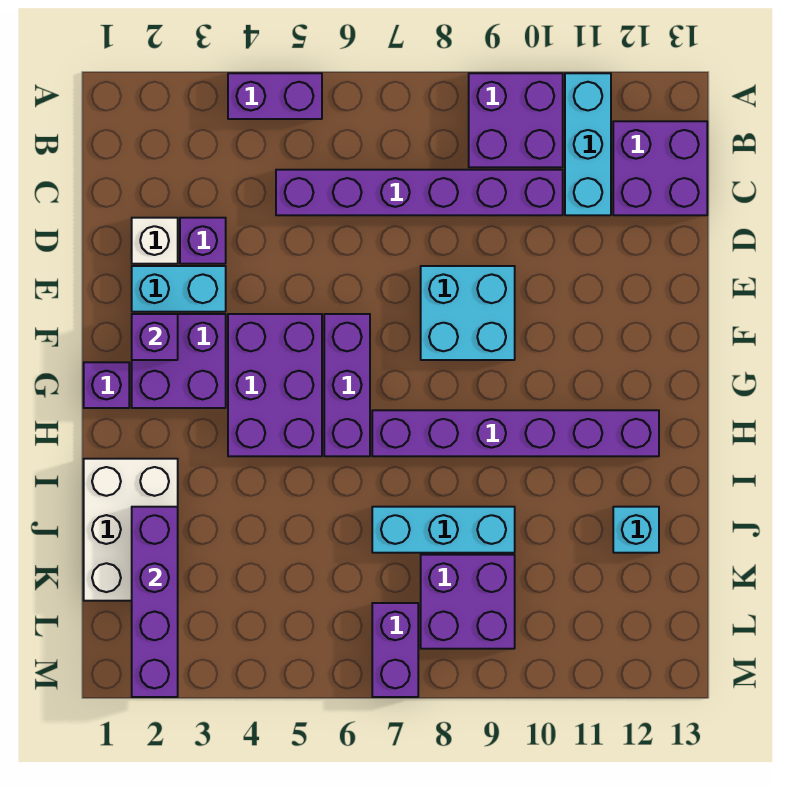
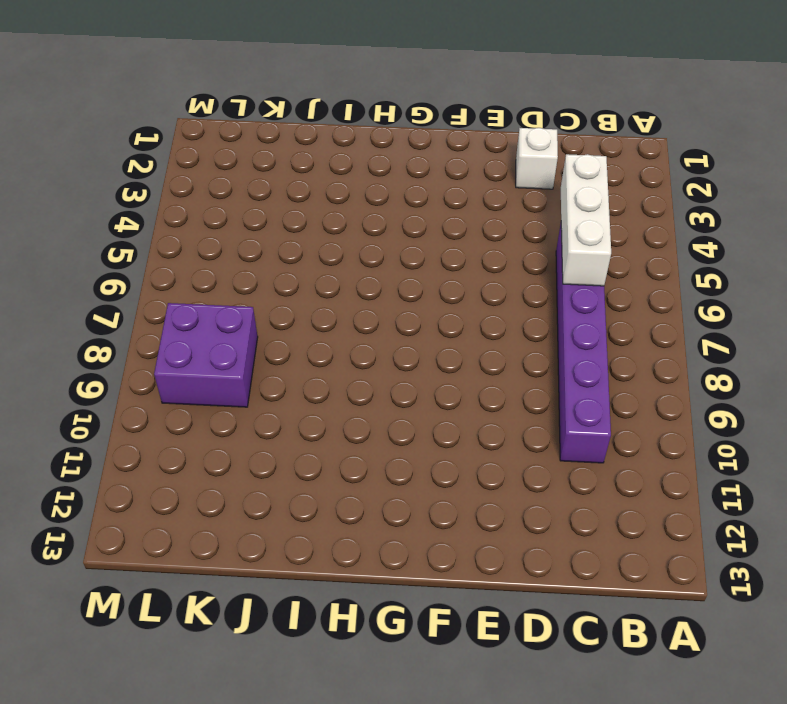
white 1x3 brick [561,154,611,286] -> none
none -> purple 1x2 brick [228,73,322,119]
none -> purple 2x2 brick [469,73,563,167]
none -> cyan 1x3 brick [565,73,611,215]

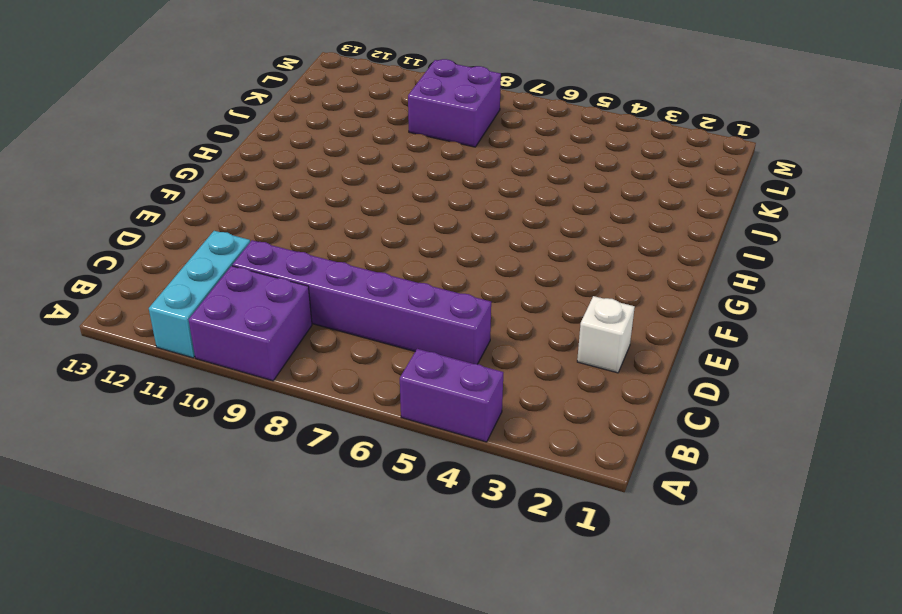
none -> purple 2x2 brick [613,121,707,215]
none -> purple 1x1 brick [180,218,226,264]
none -> cyan 1x2 brick [132,266,226,312]

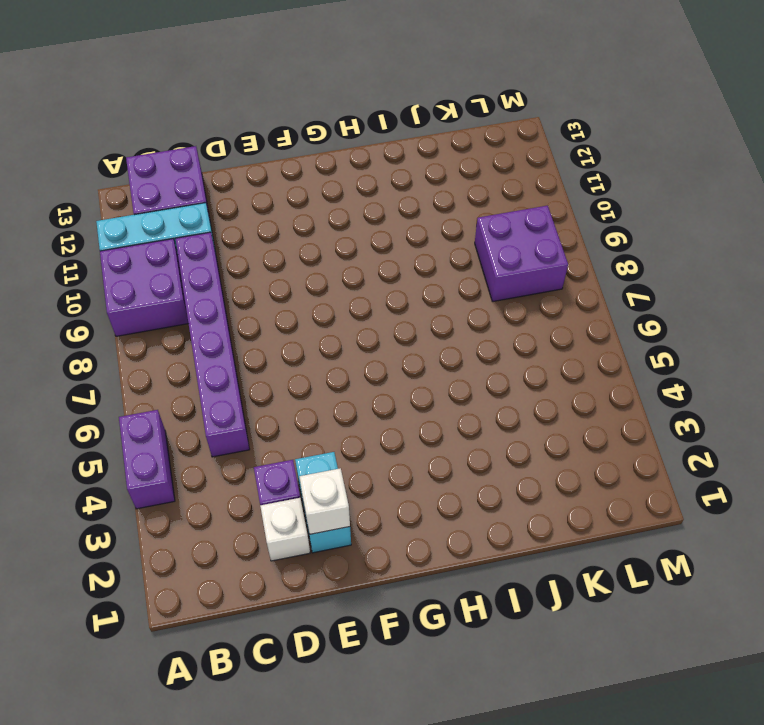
white 1x1 brick [299,468,350,534] -> none
none -> cyan 2x2 brick [421,266,515,360]
none -> purple 2x2 brick [132,314,226,408]
none -> purple 2x3 brick [228,314,322,456]

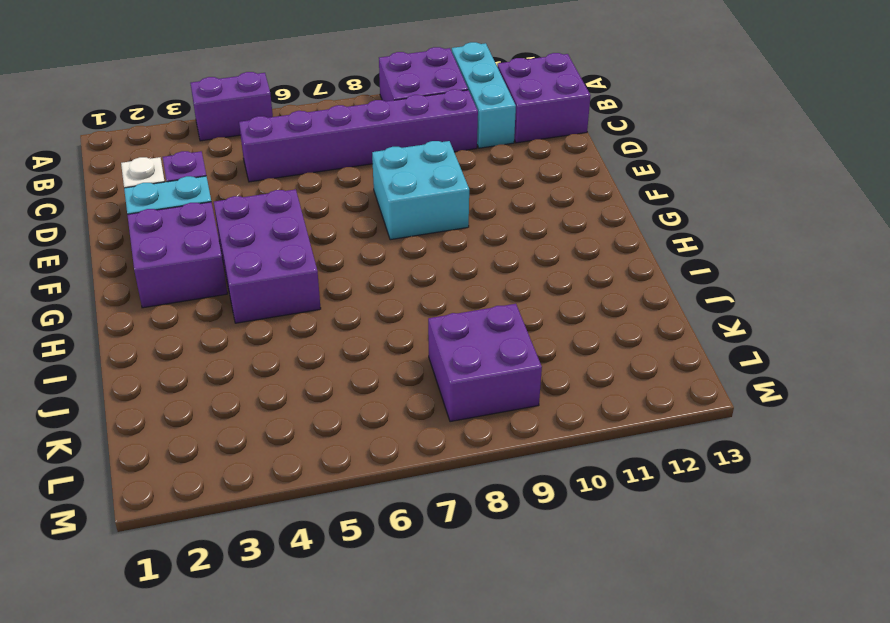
none -> purple 1x3 brick [324,314,370,456]
none -> purple 1x1 brick [84,362,129,408]
none -> purple 1x6 brick [372,410,659,456]

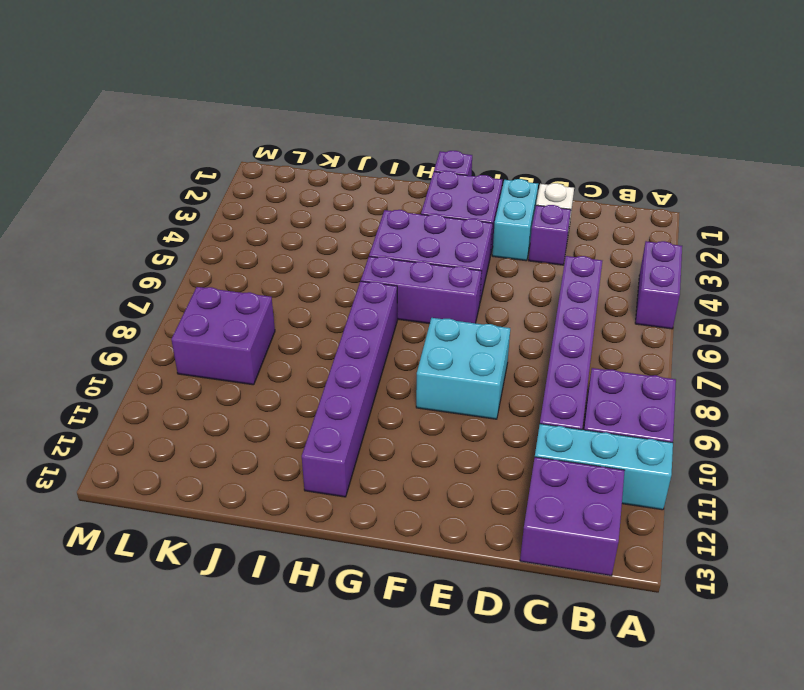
none -> white 2x3 brick [84,459,178,601]
none -> cyan 1x3 brick [372,507,515,553]
none -> cyan 1x1 brick [613,507,659,553]

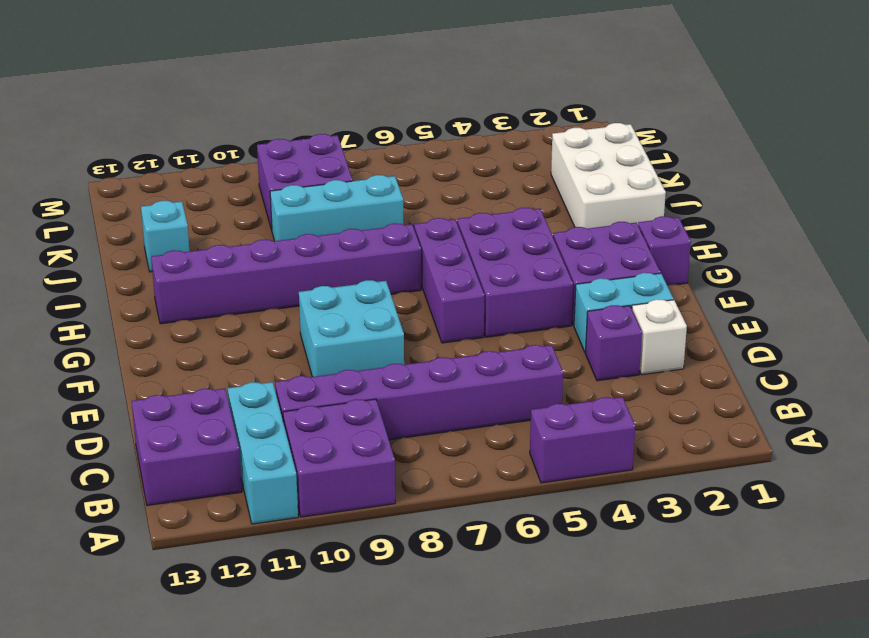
none -> purple 1x2 brick [372,603,418,697]
none -> purple 1x1 brick [132,314,178,360]
none -> purple 1x4 brick [132,507,178,697]

